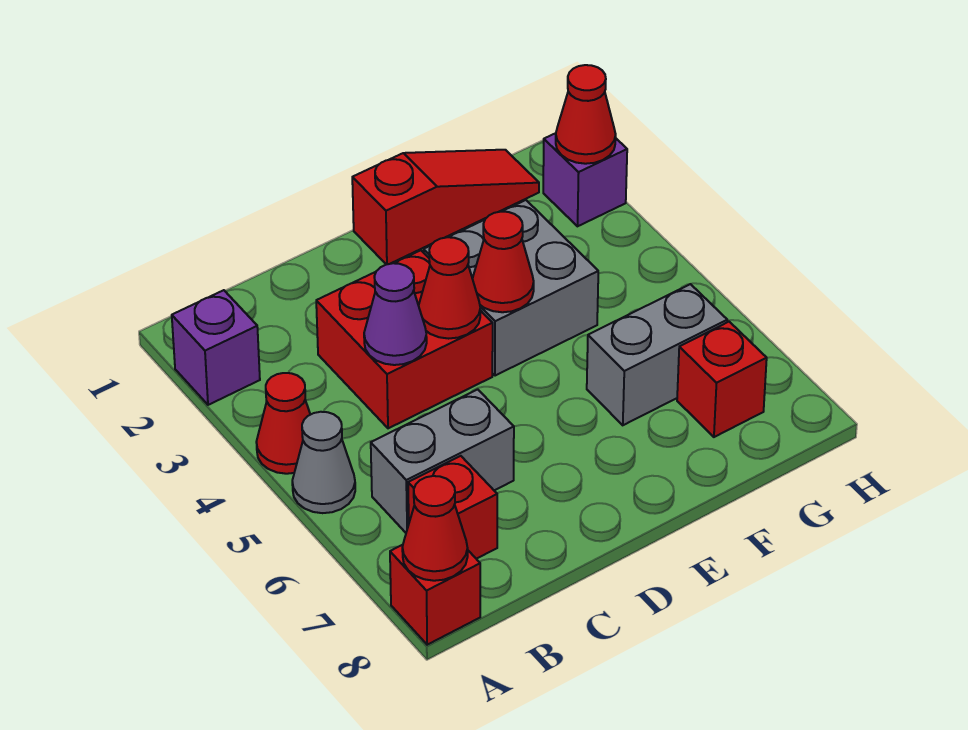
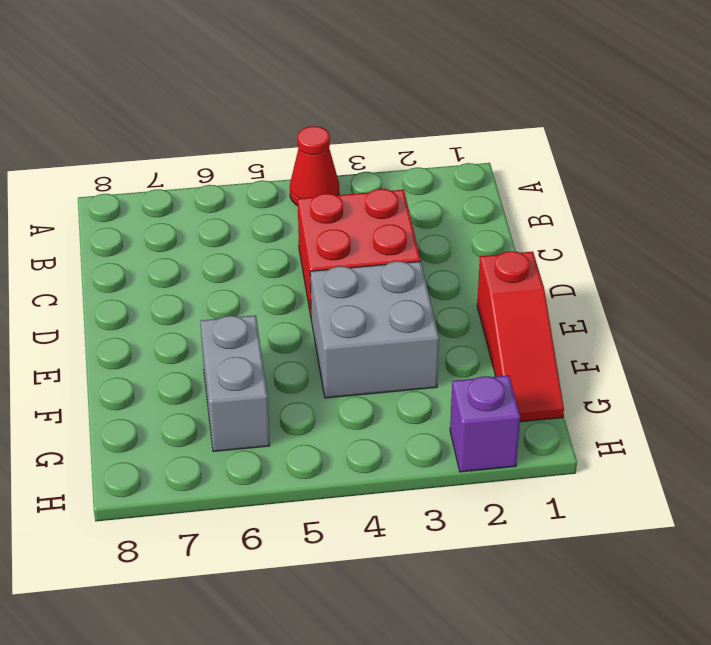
none -> purple 1x1 brick [172,290,260,405]
none -> grey 1x1 cone [292,412,355,513]
none -> red 1x1 brick [390,545,480,645]

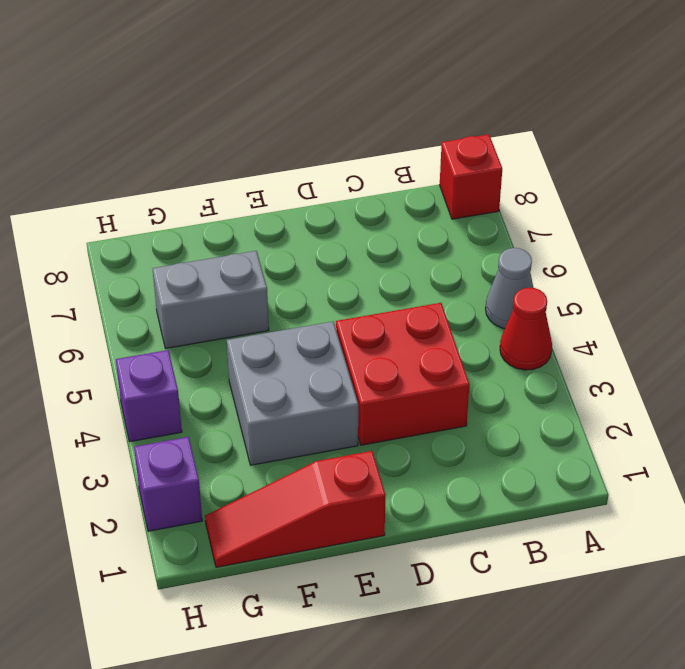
purple 1x1 brick [116,350,182,442] -> purple 1x1 brick moved to [172,290,260,405]
none -> grey 1x2 brick [371,389,514,533]
none -> red 1x1 brick [408,456,497,559]
none -> red 1x1 brick [677,322,767,437]

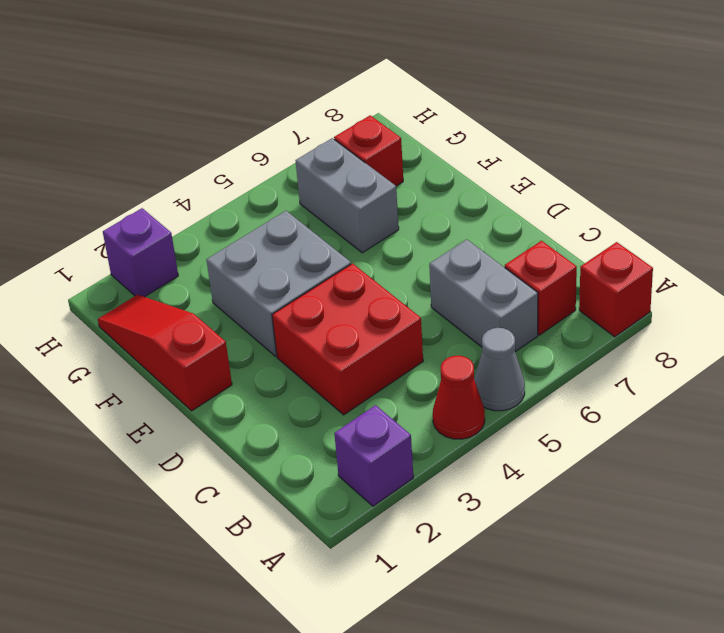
none -> red 1x1 cone [402,476,468,581]
none -> purple 1x1 cone [364,263,427,365]
none -> red 1x1 cone [419,237,480,339]

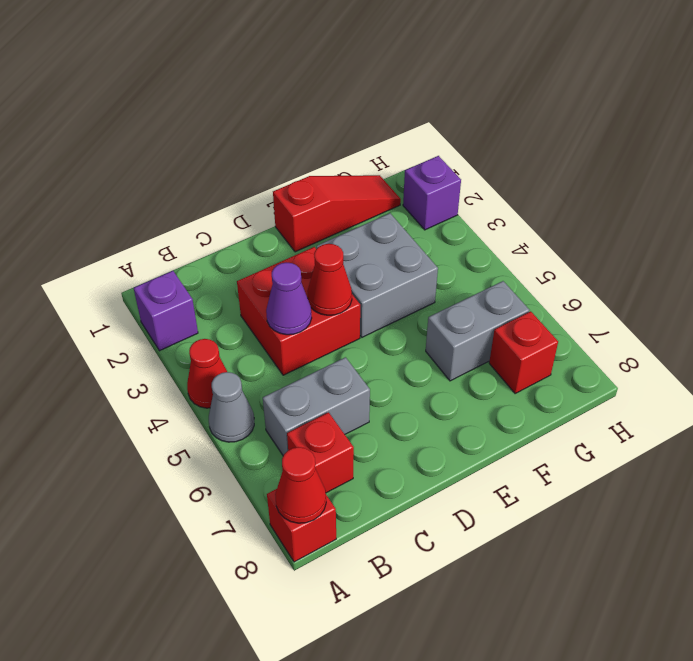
none -> red 1x1 cone [473,212,534,312]
none -> red 1x1 cone [556,65,616,164]

